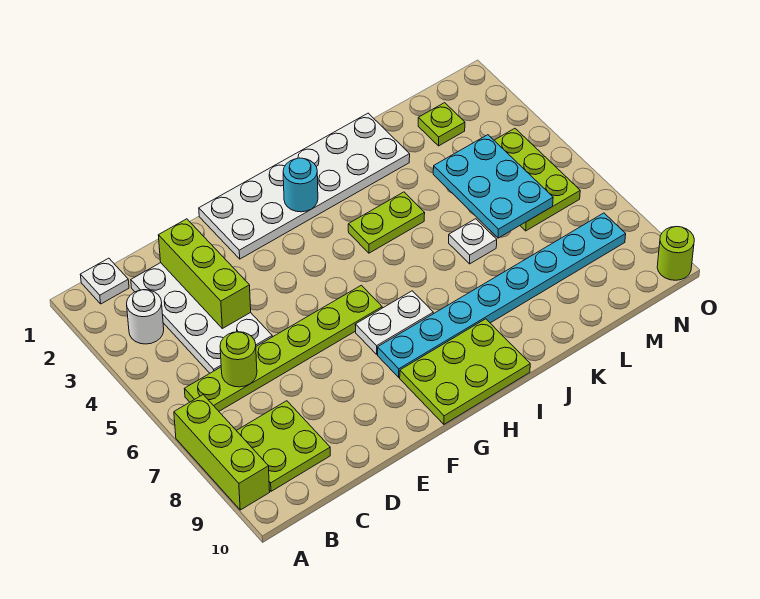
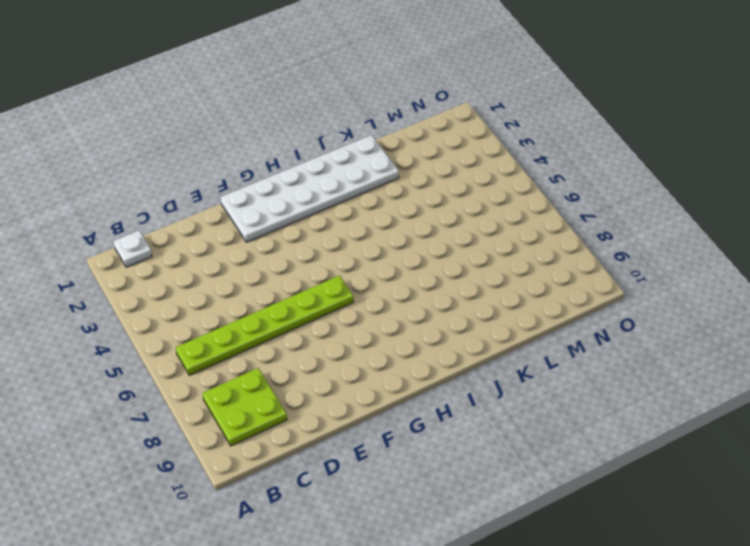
none -> lime 1x3 brick [174,395,270,510]
none -> white 1x1 round brick [127,290,164,344]
none -> white 2x4 plate [131,263,272,373]

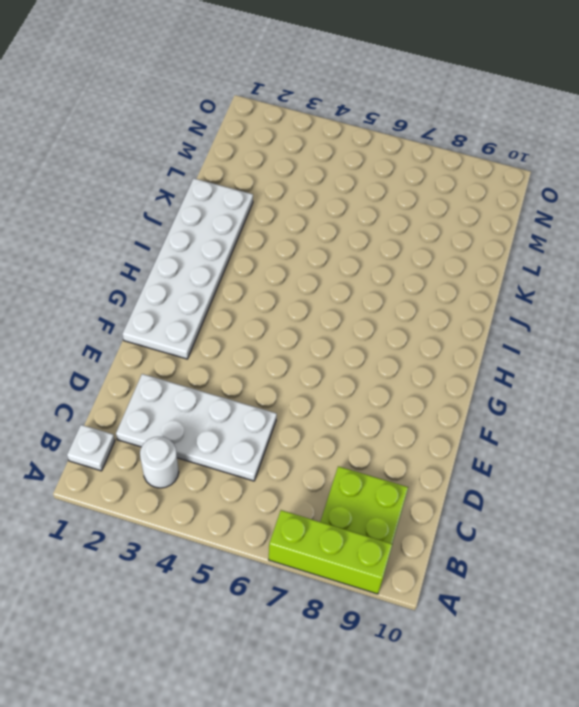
none -> lime 1x6 plate [185,285,382,411]
none -> white 1x2 plate [355,291,433,354]
none -> cyan 1x8 plate [378,213,626,377]

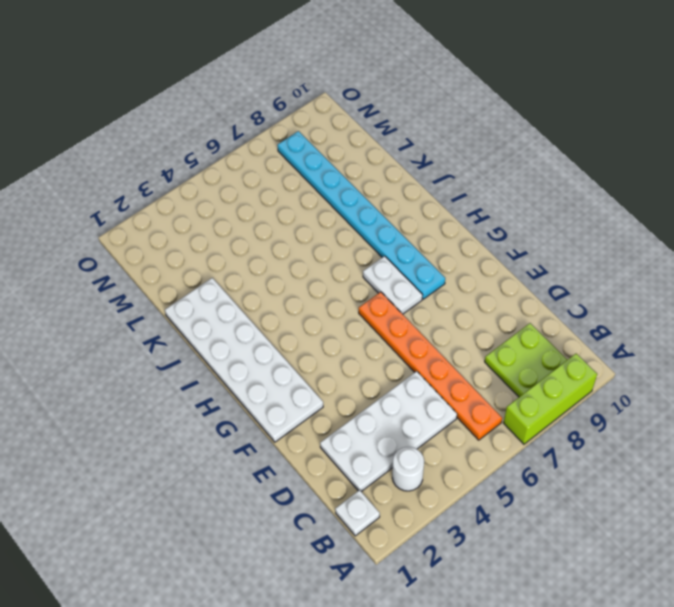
orange 1x6 plate [359,292,502,440] -> lime 1x6 plate [185,285,382,411]
none -> lime 2x3 plate [400,319,530,424]
none -> lime 1x2 plate [348,192,425,253]
none -> white 1x1 plate [449,219,497,264]

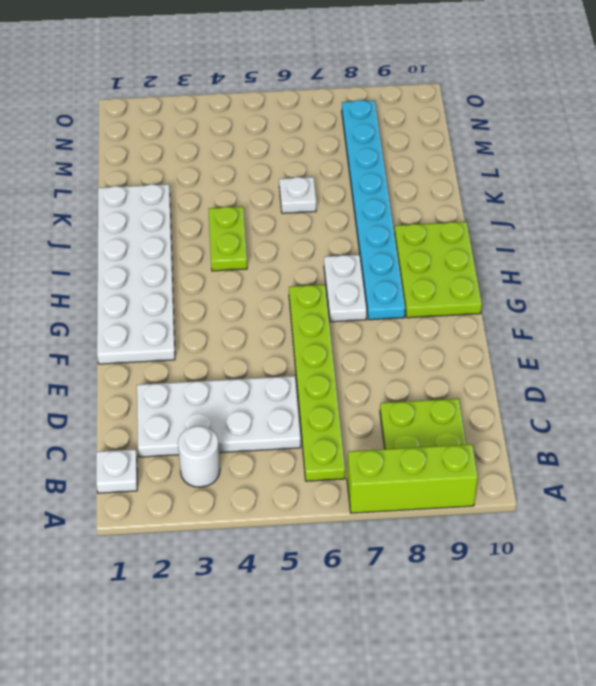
none -> lime 1x1 plate [418,103,465,146]
none -> lime 2x3 plate [494,129,580,231]
none -> lime 1x1 round brick [657,227,694,280]

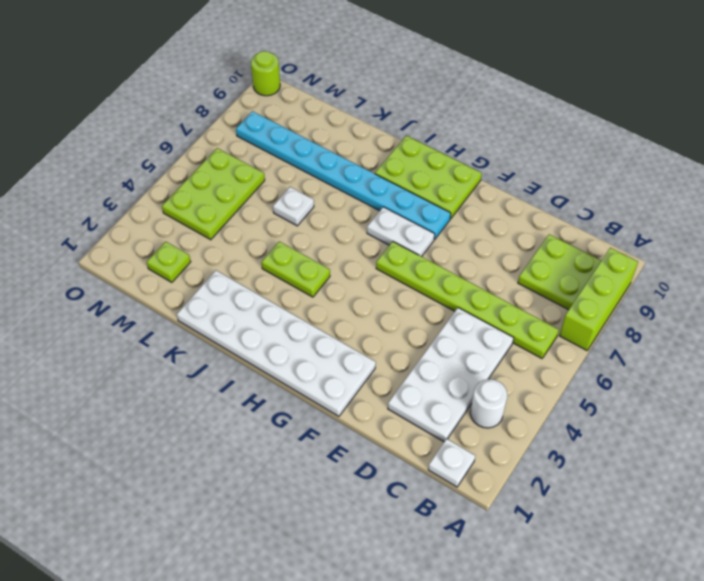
none -> lime 1x1 round brick [220,332,257,387]
none -> lime 1x3 brick [158,219,251,329]
none -> cyan 1x1 round brick [283,158,318,212]

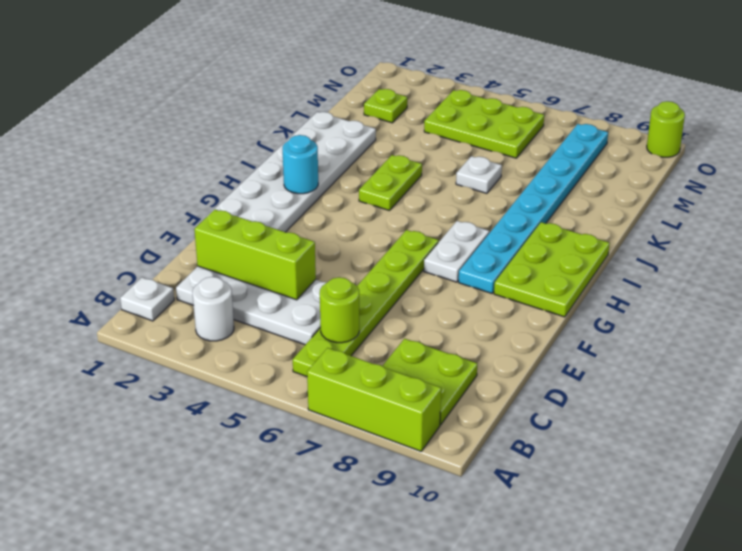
none -> cyan 2x3 plate [433,135,553,238]

